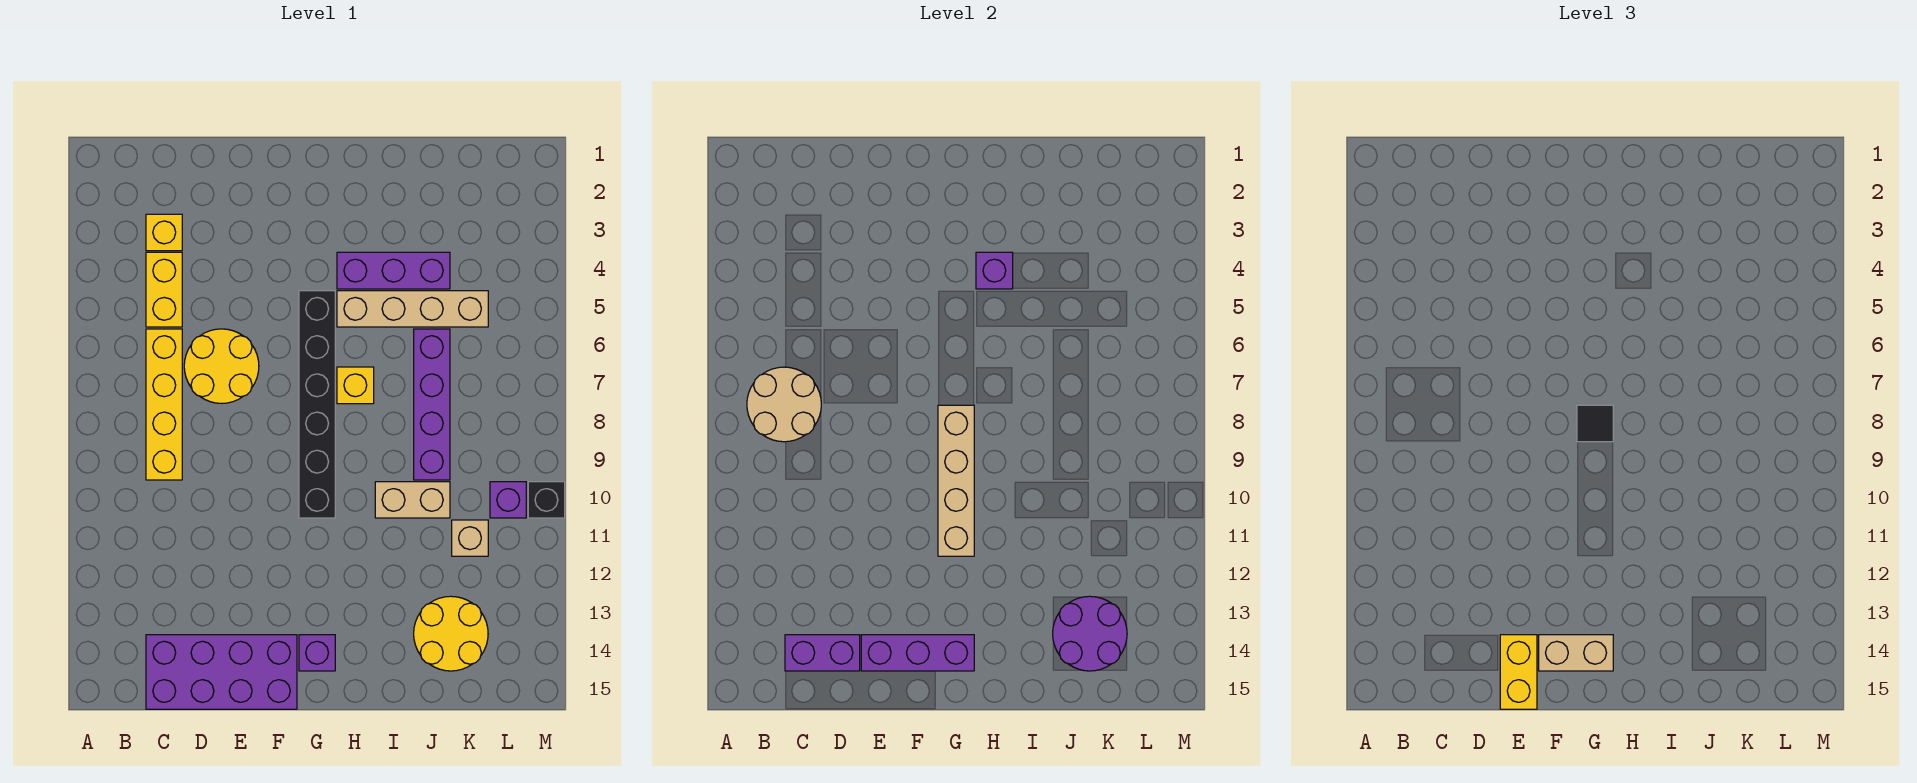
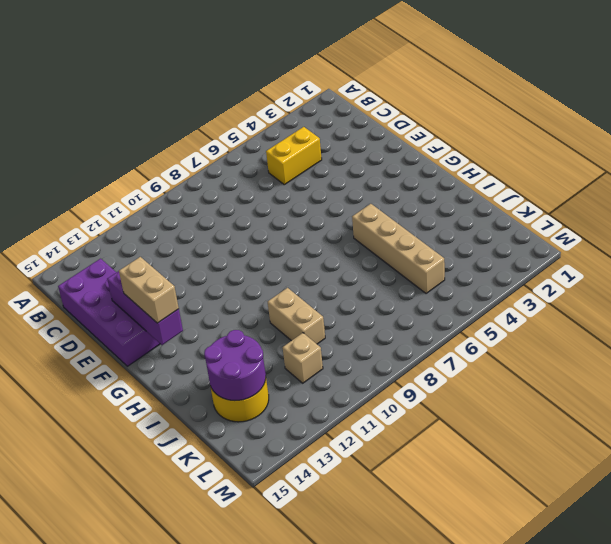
none -> yellow 1x1 brick [146,214,182,251]
none -> yellow 1x4 brick [146,329,182,480]
none -> yellow 2x2 round brick [184,329,259,403]

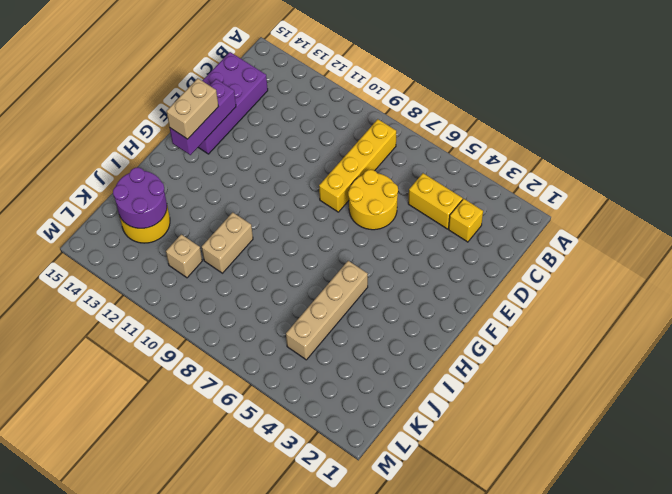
yellow 1x4 brick [319,119,396,212] -> yellow 1x4 brick turned to [146,329,182,480]
none -> black 1x6 brick [299,291,335,518]
none -> purple 1x1 brick [299,635,335,671]
none -> purple 1x3 brick [337,252,450,289]

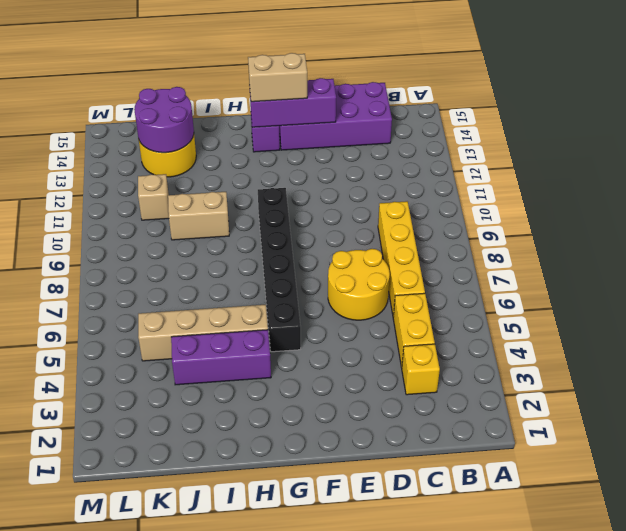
none -> yellow 1x1 brick [337,367,374,404]
none -> purple 1x4 brick [414,329,450,480]
none -> purple 1x1 brick [490,482,526,518]

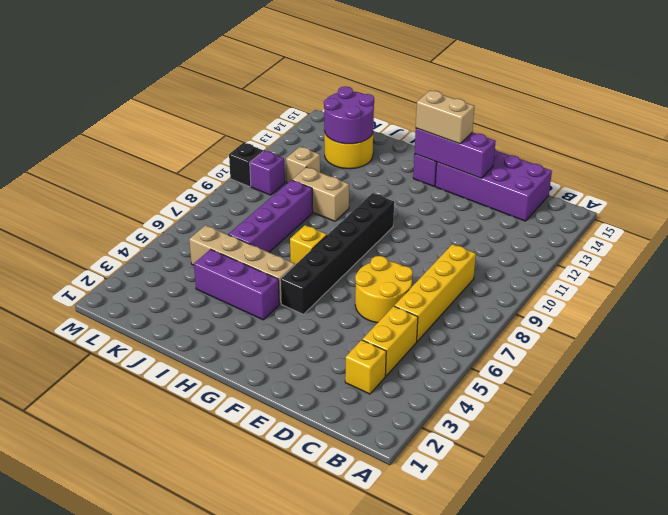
none -> tan 2x2 round brick [747,367,821,442]
none -> purple 1x2 brick [785,635,860,671]
none -> tan 1x4 brick [938,405,974,556]

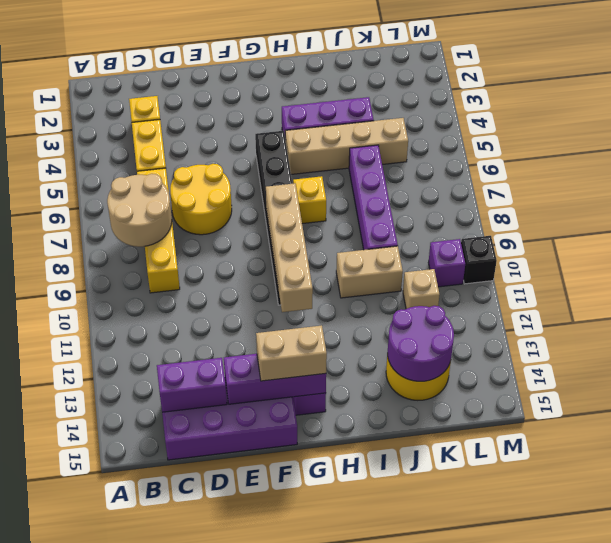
none -> purple 1x1 brick [976,252,1013,289]
none -> yellow 1x2 brick [1500,635,1537,709]
none -> black 1x1 tile [1577,405,1613,442]

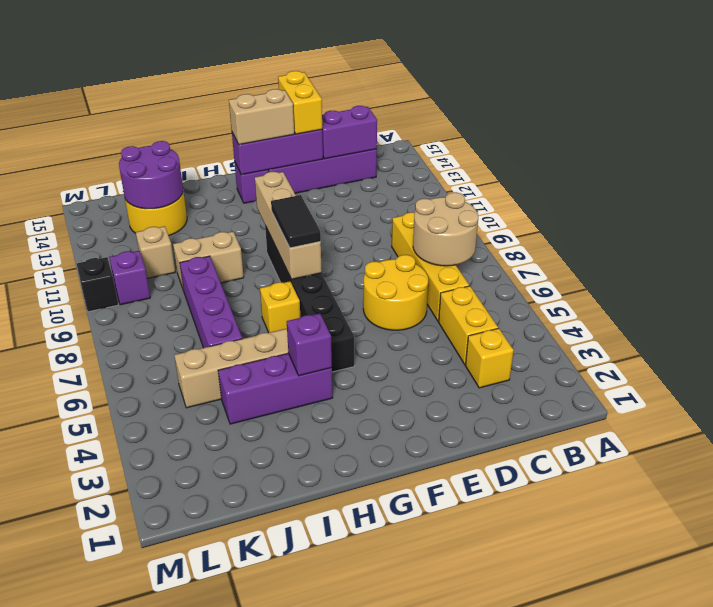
black 1x2 tile [271,195,321,248] -> black 1x1 tile [1577,405,1613,442]

